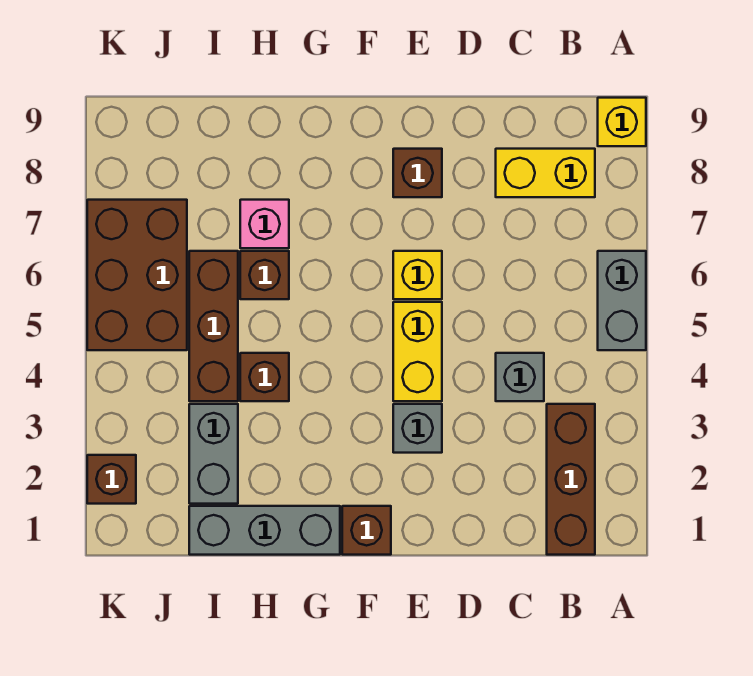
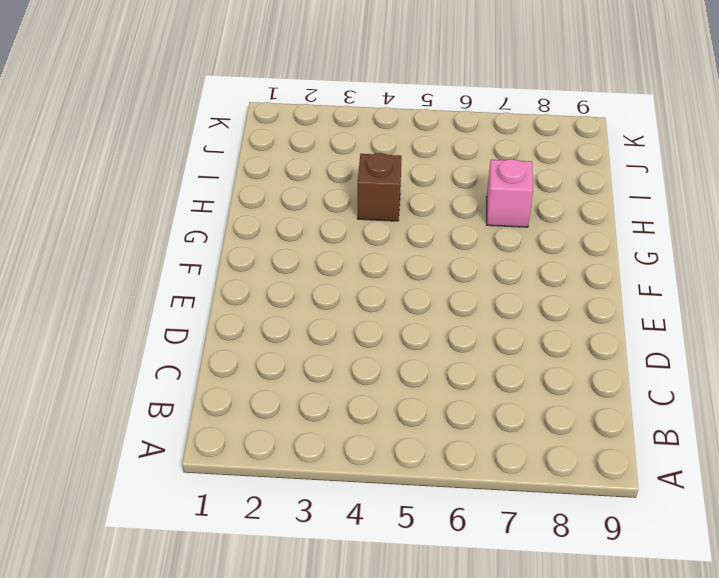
none -> grey 1x2 brick [598,251,646,350]
none -> yellow 1x1 brick [598,98,646,146]
none -> brown 1x3 brick [547,404,595,555]

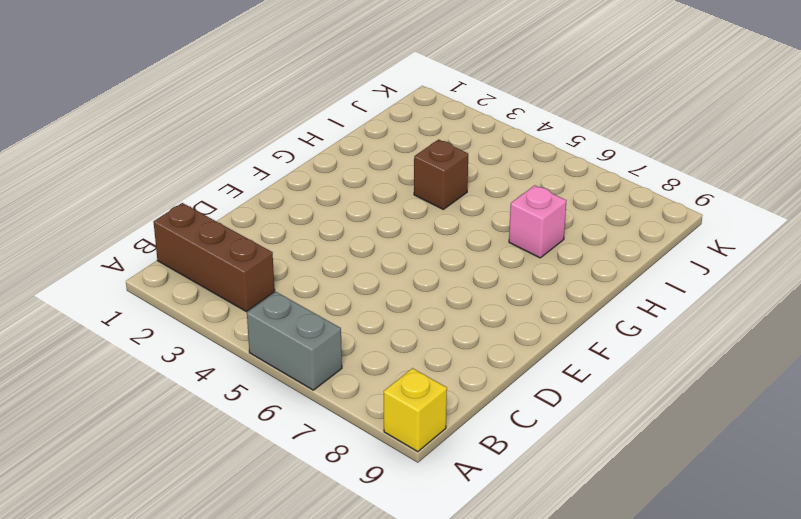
none -> yellow 1x2 brick [496,149,595,197]
none -> grey 1x1 brick [496,353,544,401]
none -> grey 1x1 brick [393,404,442,453]

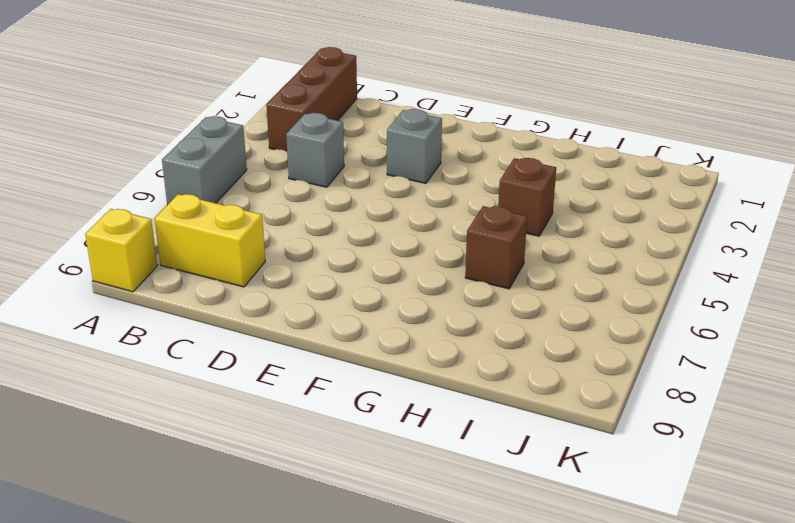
none -> yellow 1x2 brick [393,302,442,401]
none -> yellow 1x1 brick [393,251,442,299]
none -> brown 1x1 brick [393,149,442,197]

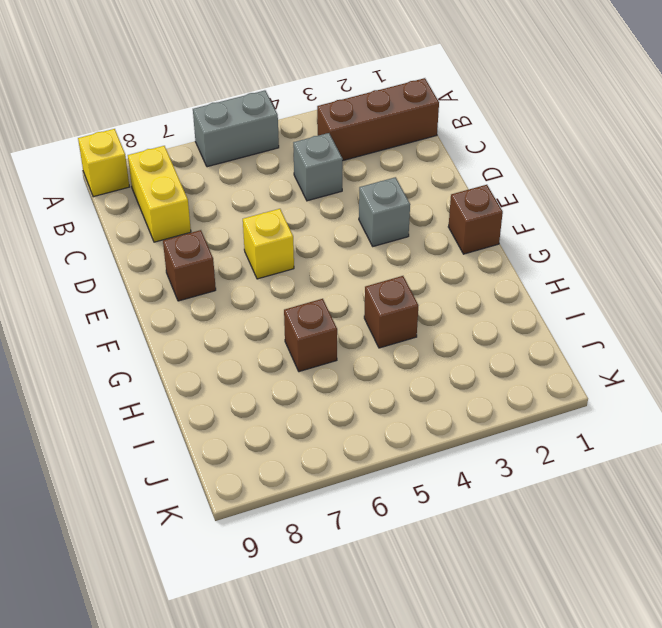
none -> yellow 1x2 brick [393,302,442,401]
none -> grey 1x3 brick [189,506,340,555]
none -> pink 1x1 brick [240,200,289,248]

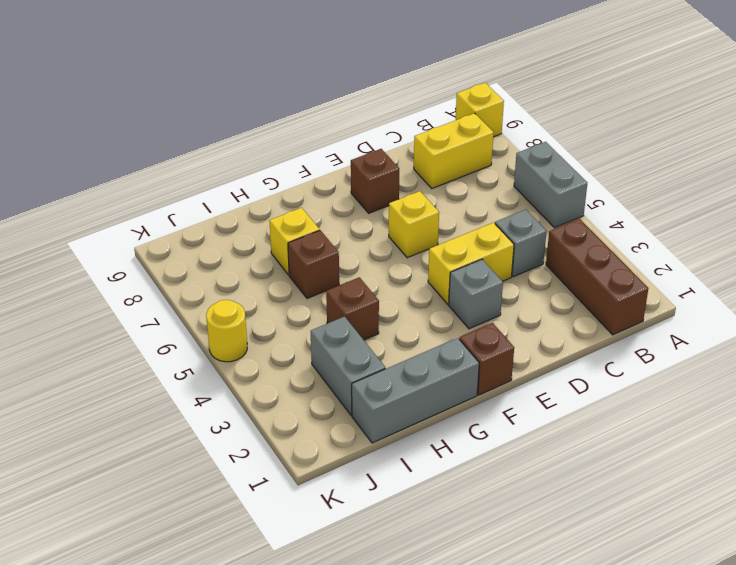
yellow 1x2 brick [428,223,514,304] -> yellow 1x2 brick turned to [393,302,442,401]
yellow 1x1 brick [269,208,320,275] -> pink 1x1 brick [240,200,289,248]
yellow 1x1 round brick [206,300,247,362] -> brown 2x3 brick [87,200,187,350]
none -> brown 1x3 brick [189,251,238,401]
none -> brown 1x1 brick [87,455,136,504]

